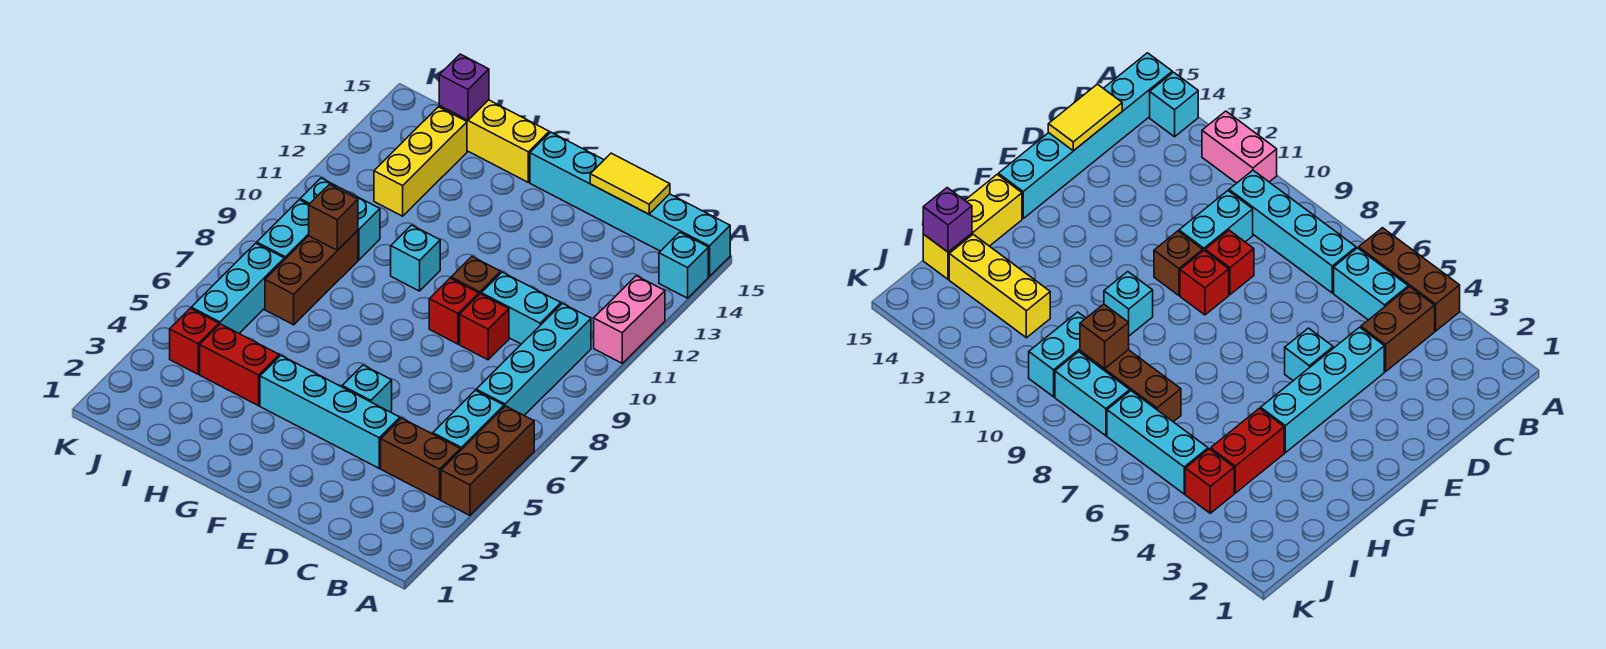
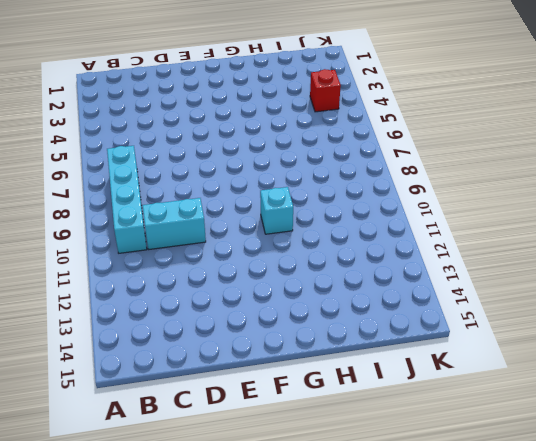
none -> brown 1x3 brick [441,406,534,515]
none -> pink 1x2 brick [594,276,665,363]
none -> cyan 1x1 brick [659,232,708,298]

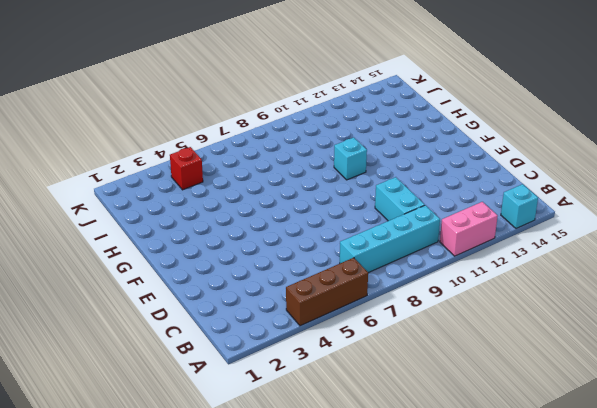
none -> cyan 1x6 brick [530,132,730,277]
none -> brown 1x2 brick [381,418,460,500]
none -> cyan 1x2 brick [433,390,504,451]

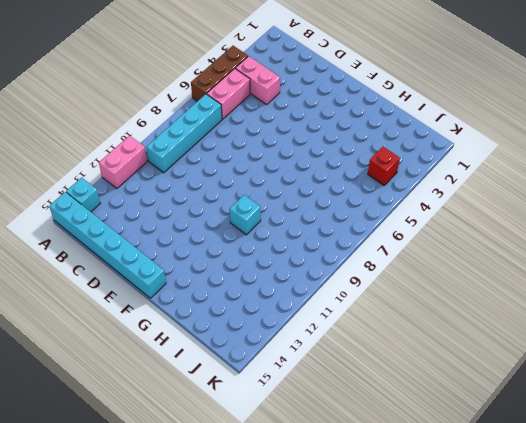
pink 1x2 brick [235,56,280,104] -> brown 1x2 brick [381,418,460,500]
pink 1x2 brick [207,69,250,119] -> cyan 1x2 brick [433,390,504,451]
none -> cyan 1x2 brick [481,272,561,344]
none -> cyan 1x4 brick [260,356,400,468]
none -> red 1x1 brick [460,294,509,360]

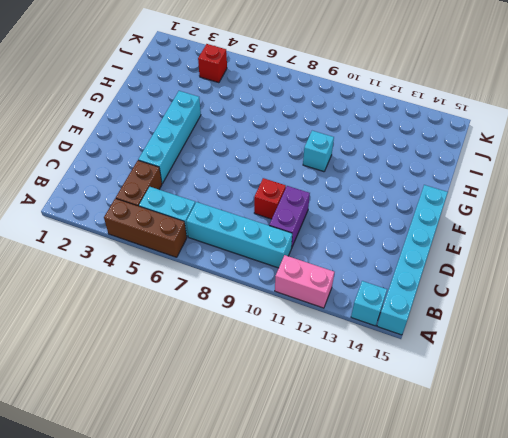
purple 1x2 brick [269,186,310,248] -> cyan 1x2 brick [481,272,561,344]
none -> cyan 1x1 brick [342,365,392,412]
none -> red 1x1 brick [429,278,479,344]
none -> brown 1x1 brick [451,257,501,294]

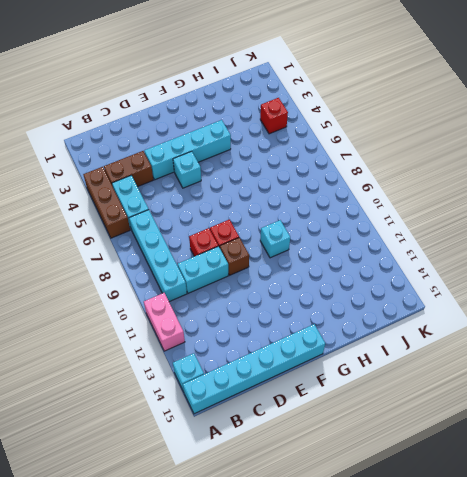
none -> yellow 1x3 brick [439,100,549,182]
none -> red 1x2 brick [200,324,279,406]
none -> brown 1x3 brick [265,231,358,325]

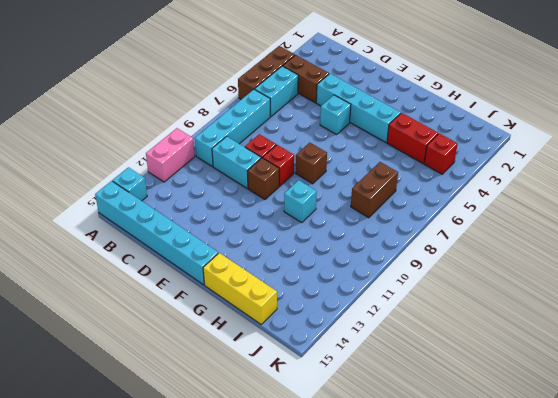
brown 1x1 brick [296,143,327,184] -> brown 1x1 brick moved to [309,185,358,250]
brown 1x2 brick [351,162,398,218] -> brown 1x3 brick [265,231,358,325]
none -> cyan 1x2 brick [300,178,380,260]
none -> yellow 1x3 brick [374,107,467,216]
none -> cyan 1x3 brick [191,243,284,333]

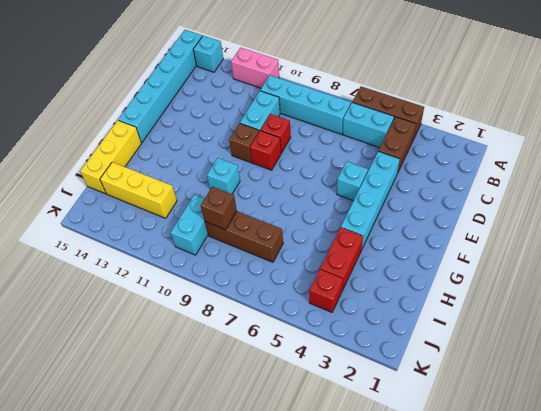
none -> cyan 1x3 brick [191,243,284,333]
none -> cyan 1x2 brick [257,200,309,260]
none -> yellow 1x2 tile [590,153,670,214]

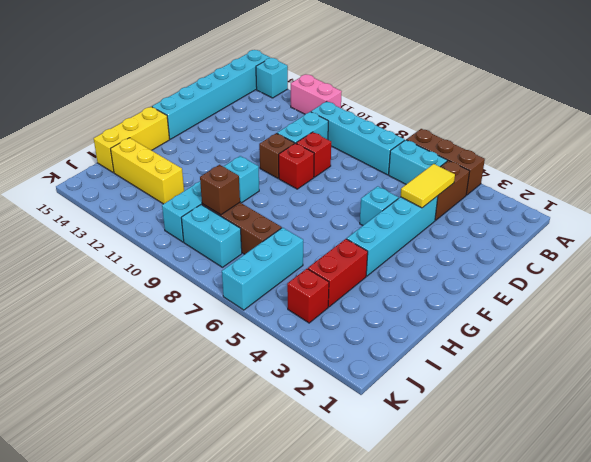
yellow 1x2 tile [401,164,455,208] -> yellow 1x2 tile moved to [590,153,670,214]
cyan 1x3 brick [222,228,303,310] -> cyan 1x3 brick turned to [191,243,284,333]
none -> purple 1x1 brick [439,54,489,120]

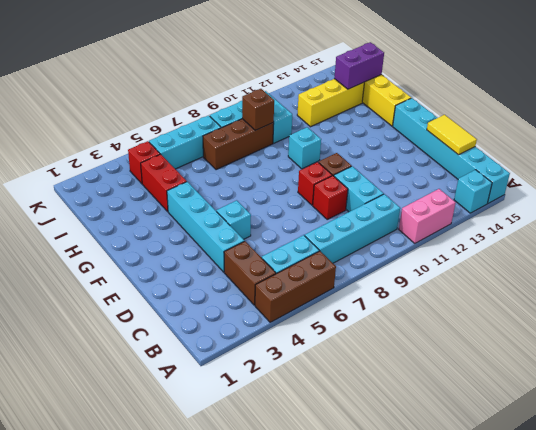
purple 1x2 brick [334,42,384,89] -> purple 1x1 brick [439,54,489,120]

